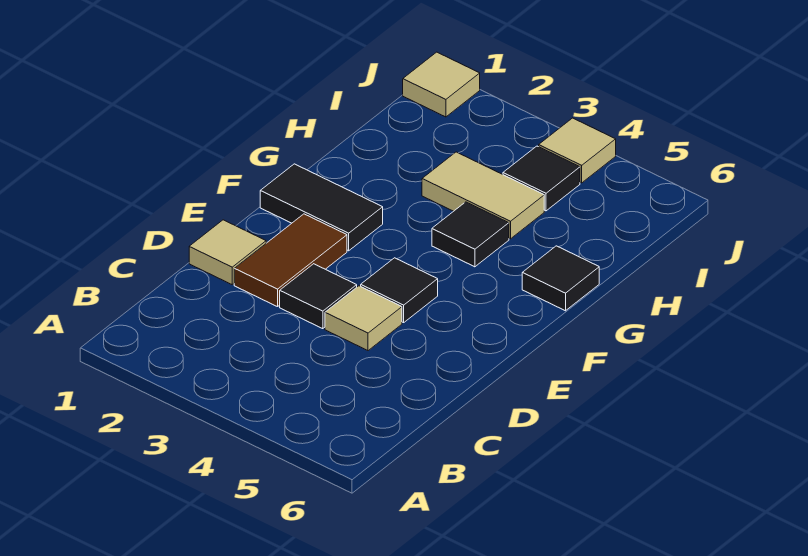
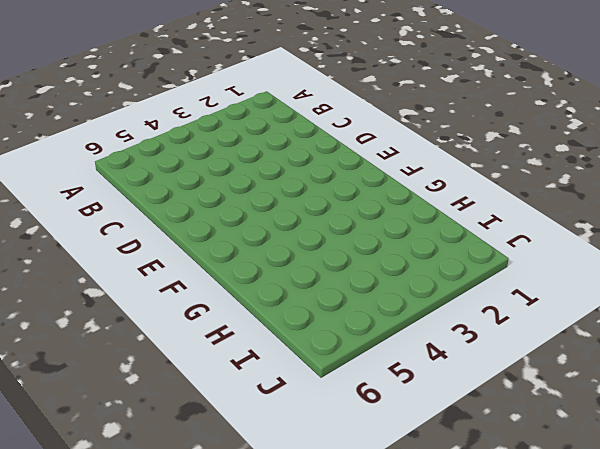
none -> tan 1x1 tile [189,220,266,284]
none -> brown 1x2 tile [234,214,347,307]
none -> black 1x1 tile [280,264,357,329]

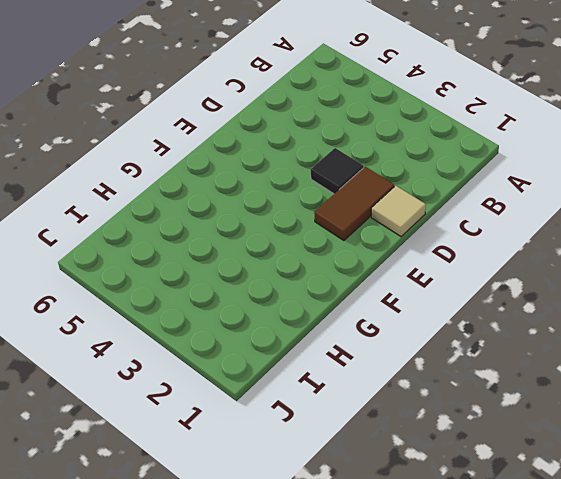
none -> tan 1x1 tile [325,286,402,351]
none -> black 1x1 tile [361,258,438,323]
none -> black 1x2 tile [260,164,383,251]

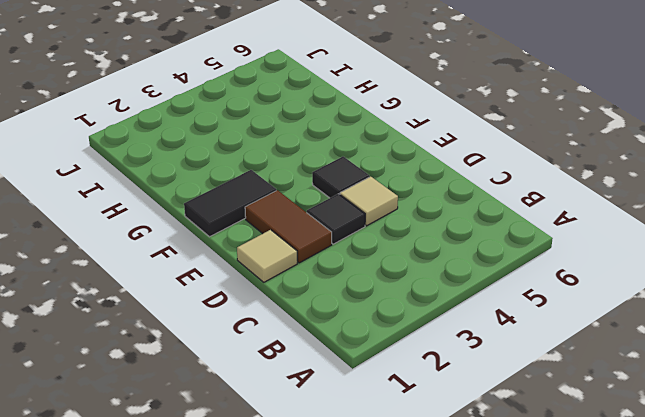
none -> black 1x1 tile [432,202,509,267]
none -> black 1x1 tile [522,246,599,311]
none -> tan 1x2 tile [422,152,544,239]

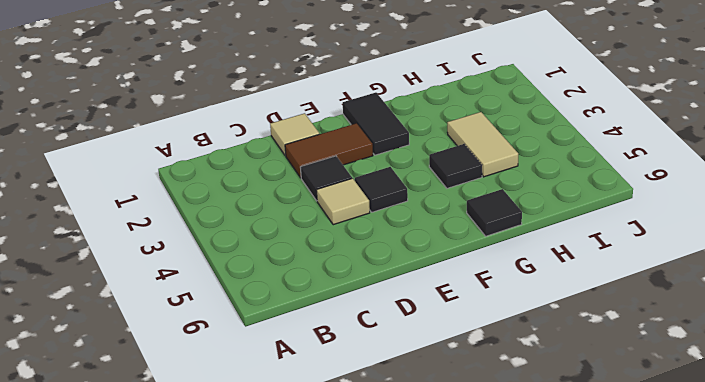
none -> black 1x1 tile [503,146,580,211]
none -> tan 1x1 tile [403,52,480,117]
none -> tan 1x1 tile [539,118,616,183]

